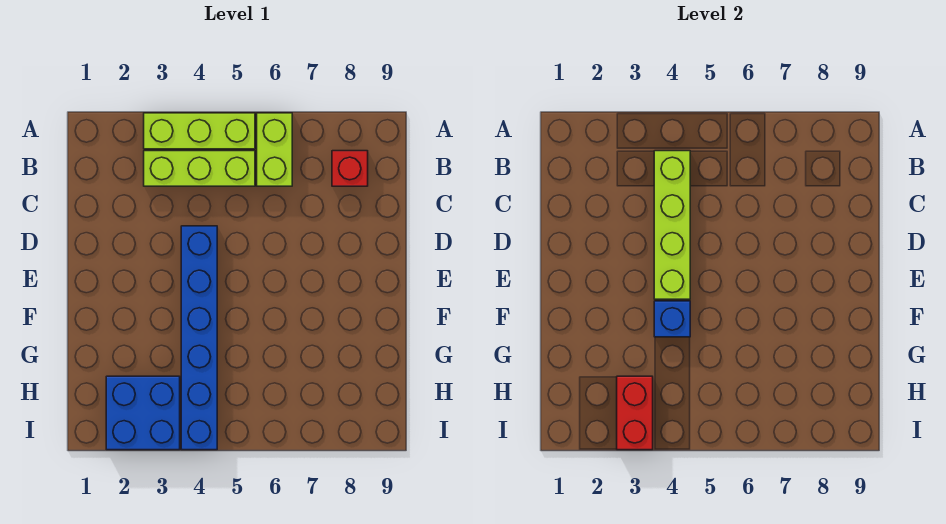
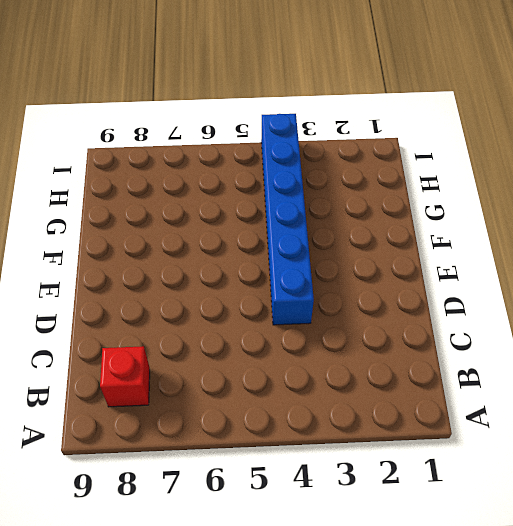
none -> lime 1x3 brick [144,113,255,149]
none -> lime 1x2 brick [257,113,292,186]

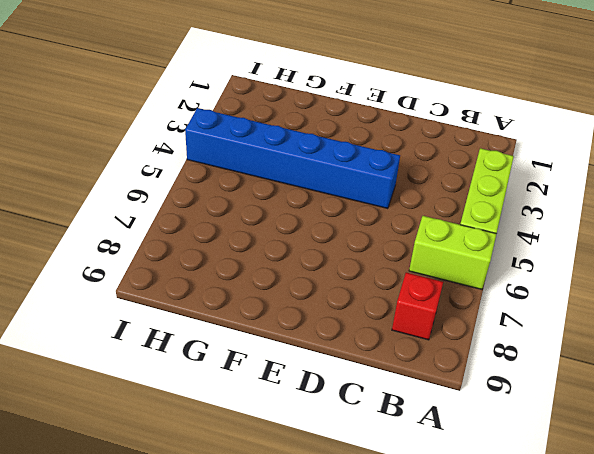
none -> lime 1x3 brick [144,151,255,186]
none -> blue 2x2 brick [106,376,180,450]

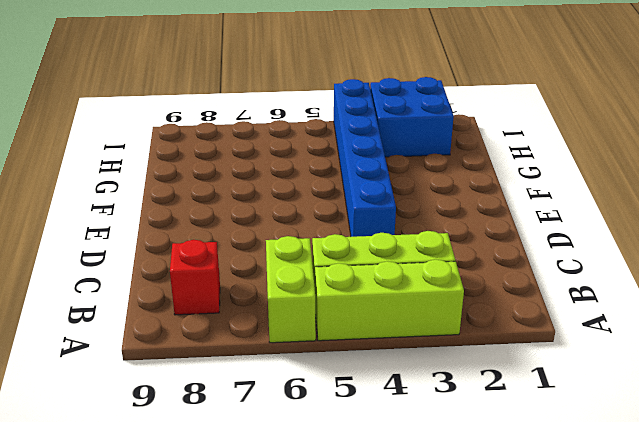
none -> lime 1x4 brick [654,151,690,299]
none -> blue 1x1 brick [654,301,690,337]

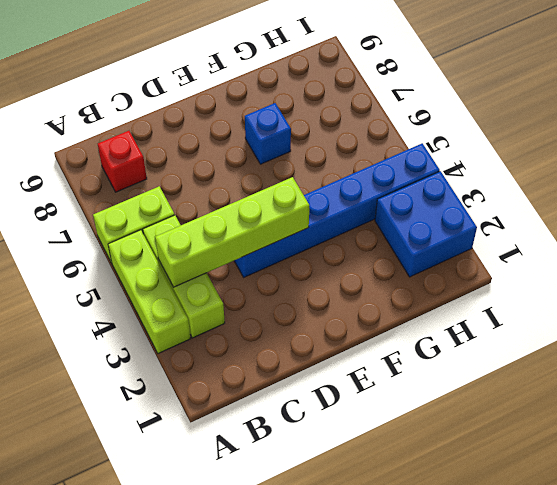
blue 1x1 brick [245,103,291,164] -> blue 1x1 brick moved to [654,301,690,337]
none -> red 1x2 brick [617,376,653,450]

